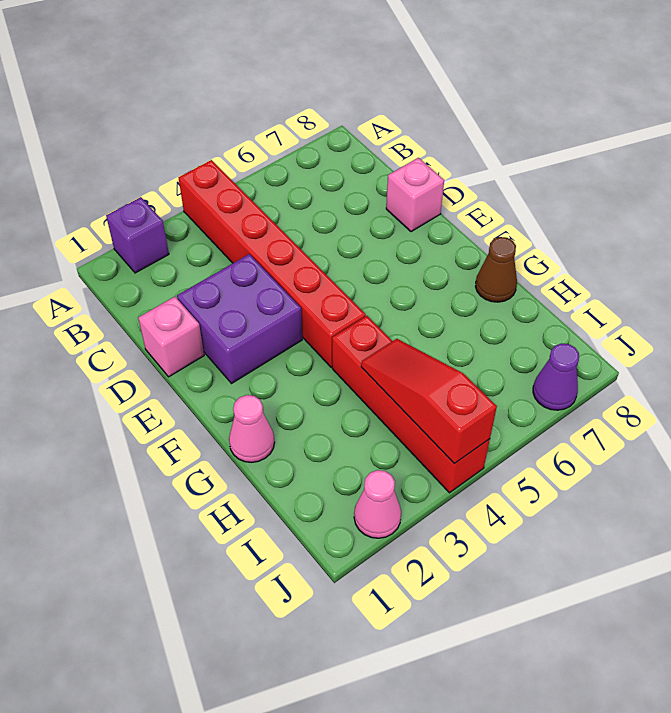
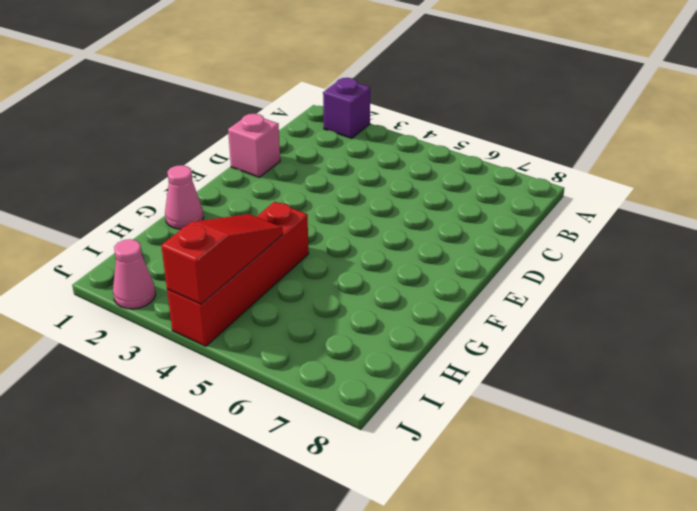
none -> red 1x6 brick [179,160,366,367]
none -> purple 2x2 brick [177,254,302,384]

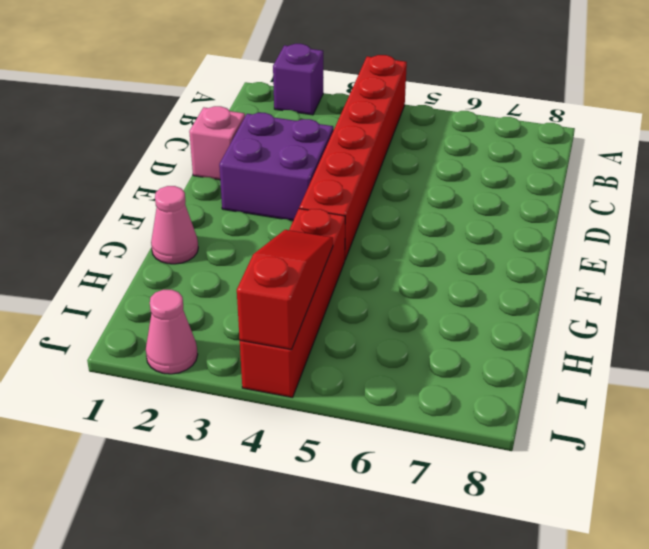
none -> pink 1x1 brick [386,158,444,232]
none -> brown 1x1 cone [475,237,517,302]

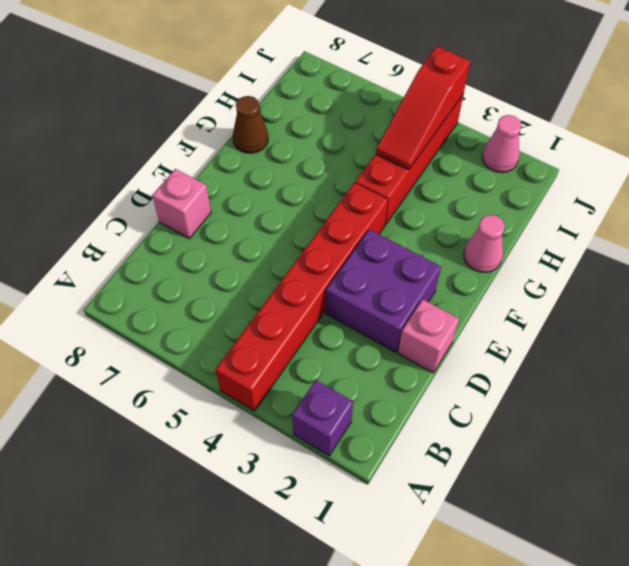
none -> purple 1x1 cone [533,343,579,410]

